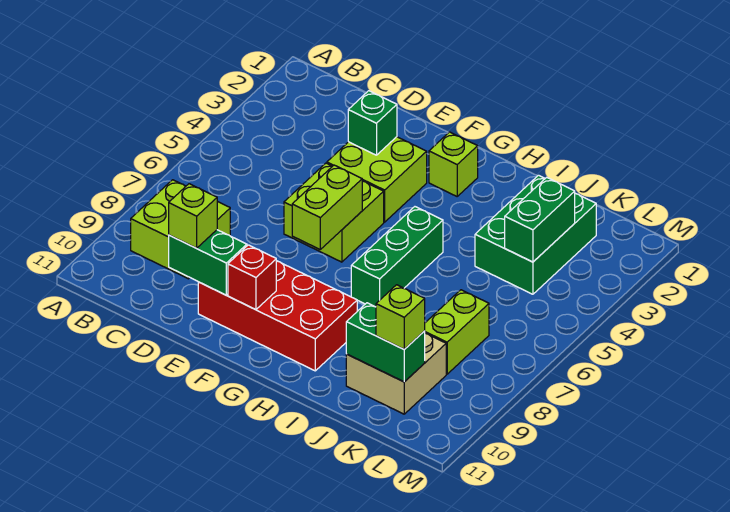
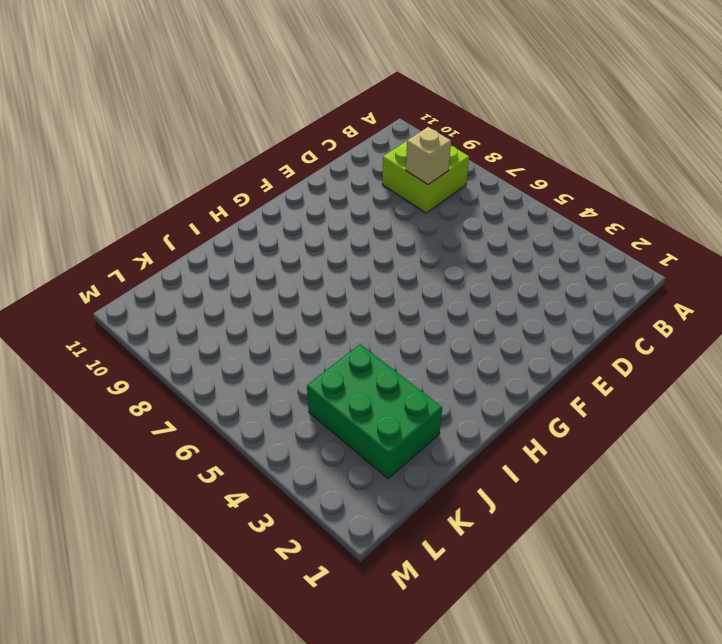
tan 1x1 brick [406,127,451,184] -> none
none -> lime 2x2 brick [327,137,427,222]
none -> lime 2x2 brick [284,163,384,262]
none -> red 2x4 brick [198,261,357,371]

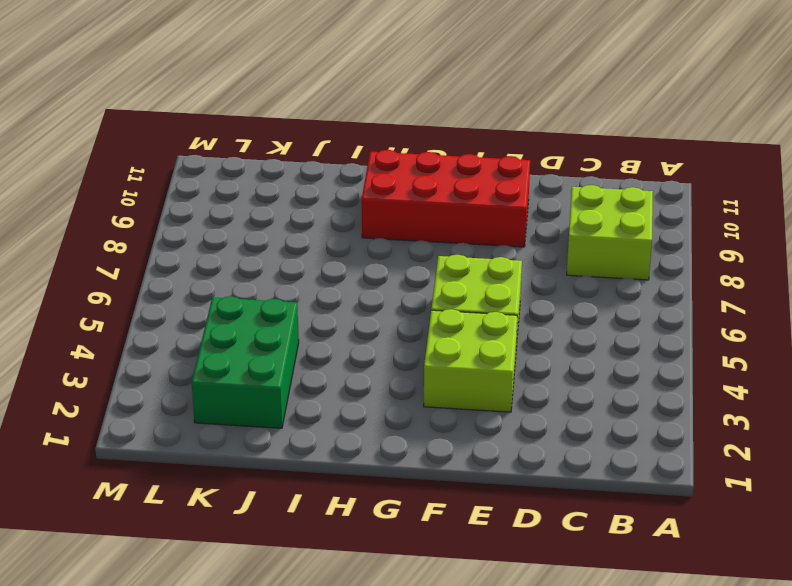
none -> lime 1x1 brick [429,132,478,196]
none -> green 1x3 brick [351,207,443,307]
none -> tan 2x2 brick [346,333,446,414]

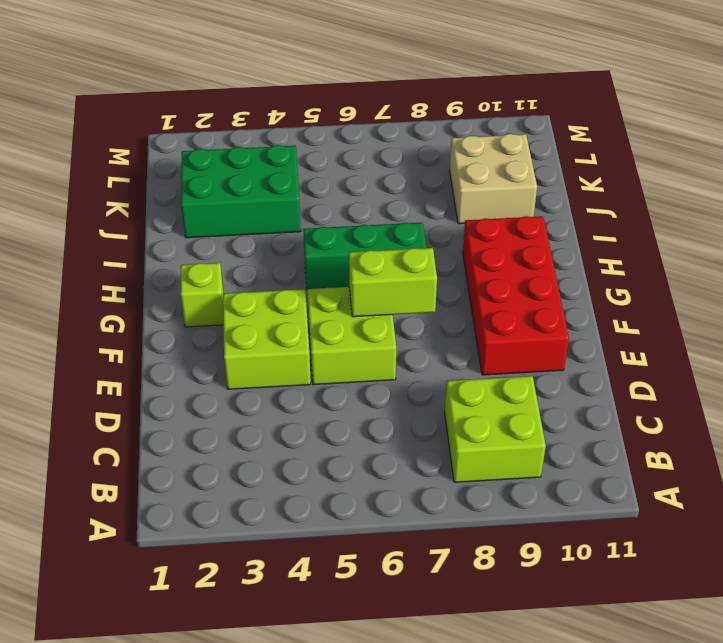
none -> lime 1x2 brick [425,290,489,374]
none -> green 1x2 brick [169,230,247,295]
none -> green 1x1 brick [348,91,397,155]

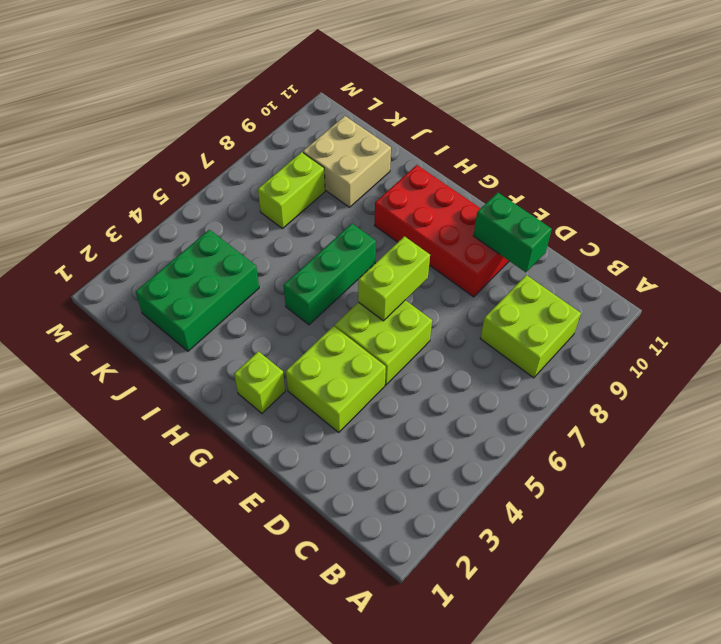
none -> green 1x1 brick [348,91,397,155]
none -> red 1x1 brick [228,245,276,310]
none -> green 1x2 brick [346,303,425,382]

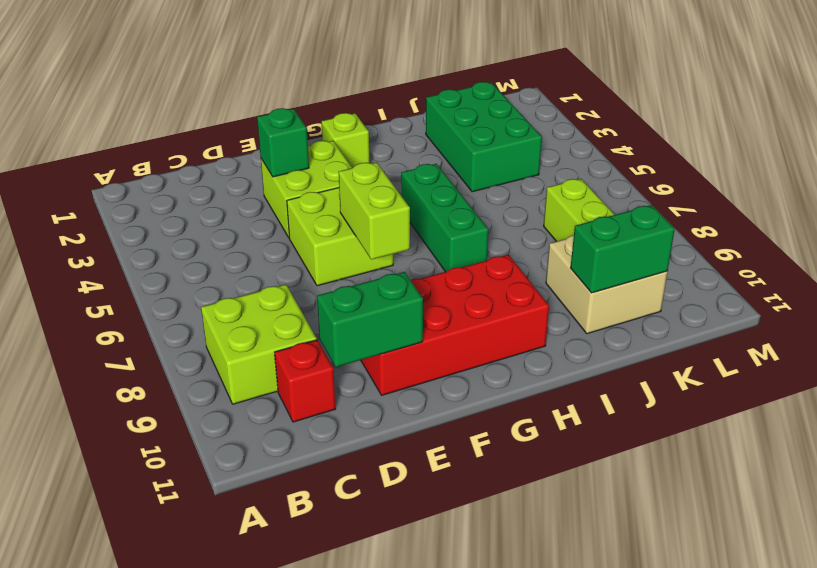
red 1x1 brick [275,340,336,422] -> red 1x1 brick moved to [228,245,276,310]
none -> green 1x2 brick [505,177,575,262]
none -> lime 1x1 brick [169,184,217,248]
none -> lime 1x1 brick [376,285,425,349]

